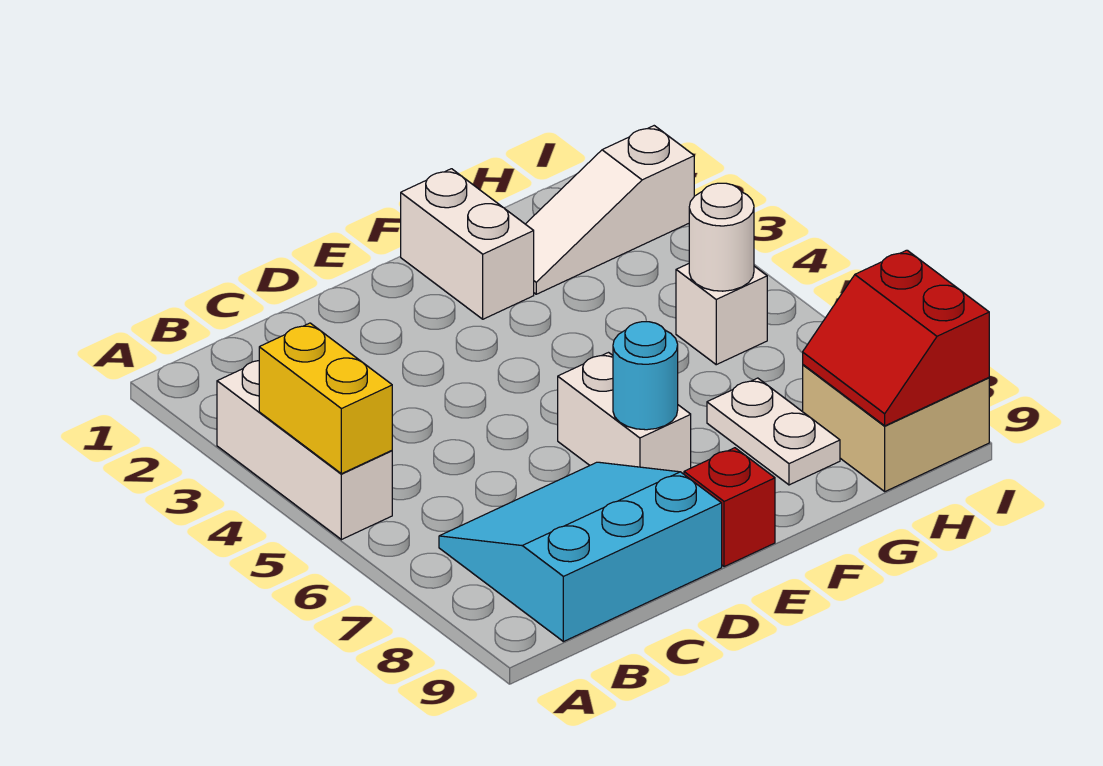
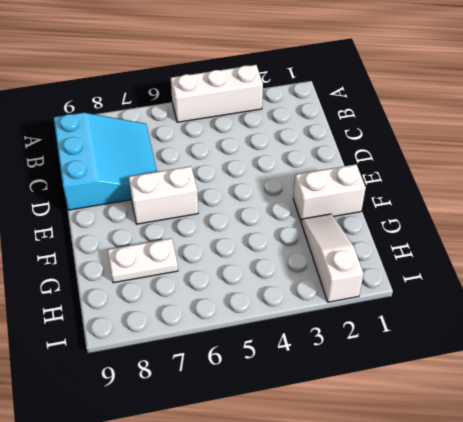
none -> red 1x1 brick [684,448,775,567]
none -> white 1x1 brick [676,264,767,365]
none -> tan 2x2 brick [803,365,989,491]

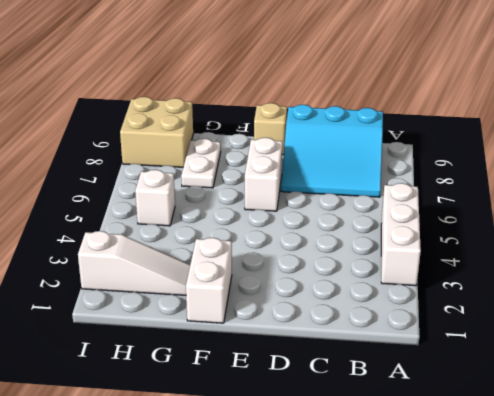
tan 1x1 brick [254,103,287,155] -> red 1x1 brick [684,448,775,567]
none -> yellow 1x2 brick [259,323,392,474]
none -> cyan 1x1 round brick [613,322,678,430]
none -> white 1x1 round brick [689,183,754,291]

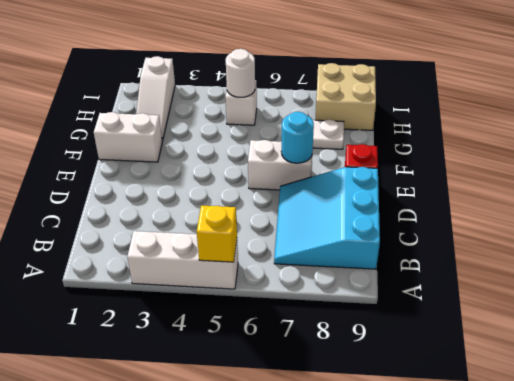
yellow 1x1 brick [197,205,237,262] -> yellow 1x2 brick [259,323,392,474]
none -> red 2x2 slope [803,250,989,426]

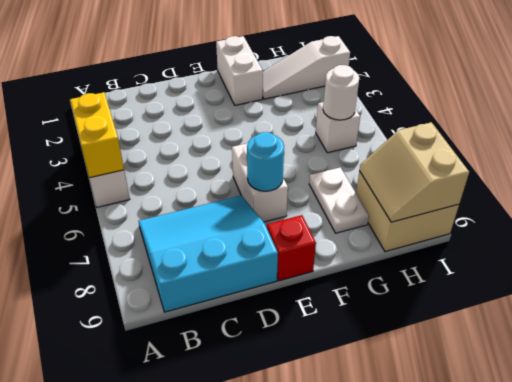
tan 2x2 slope [359,122,469,222] -> red 2x2 slope [803,250,989,426]

